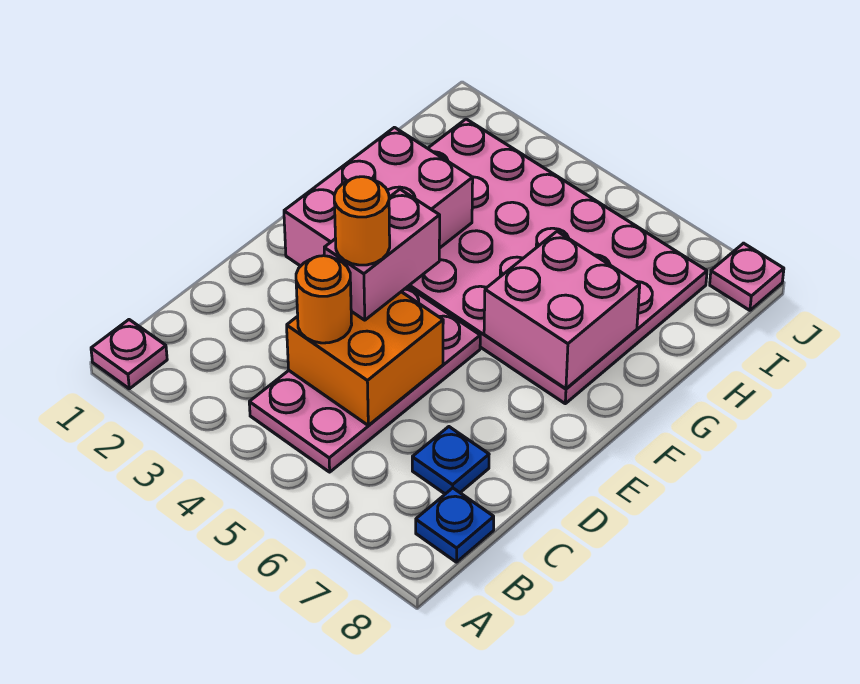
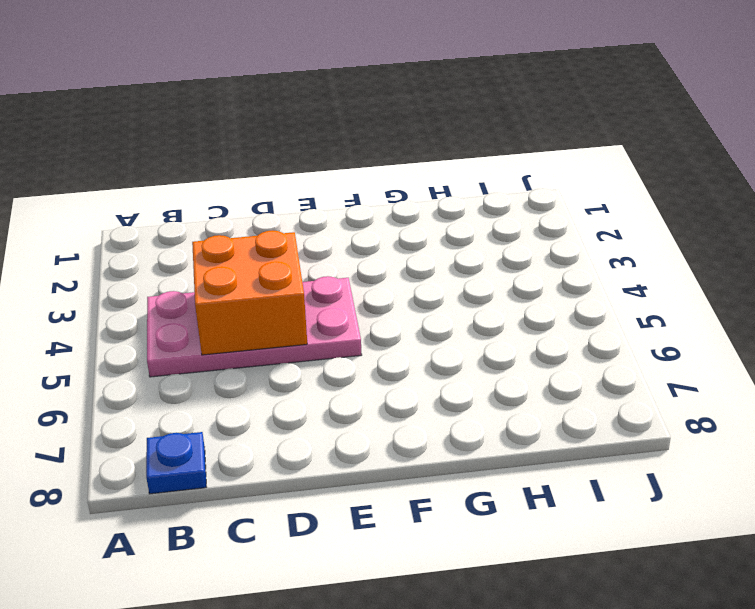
none -> pink 1x1 plate [91,320,167,389]
none -> blue 1x1 plate [412,427,489,494]
none -> pink 4x6 plate [408,119,707,404]

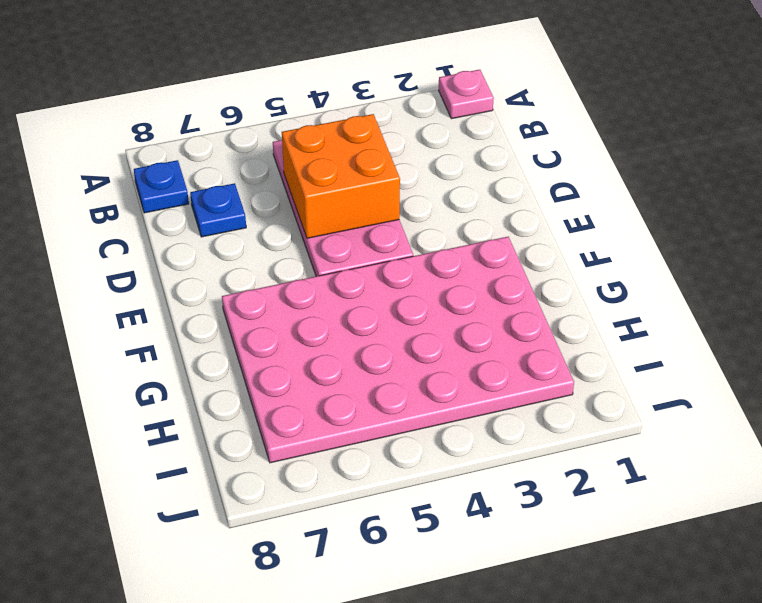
none -> pink 1x1 plate [710,243,784,310]
none -> pink 2x3 brick [284,127,473,266]
none -> pink 2x2 brick [484,232,640,389]

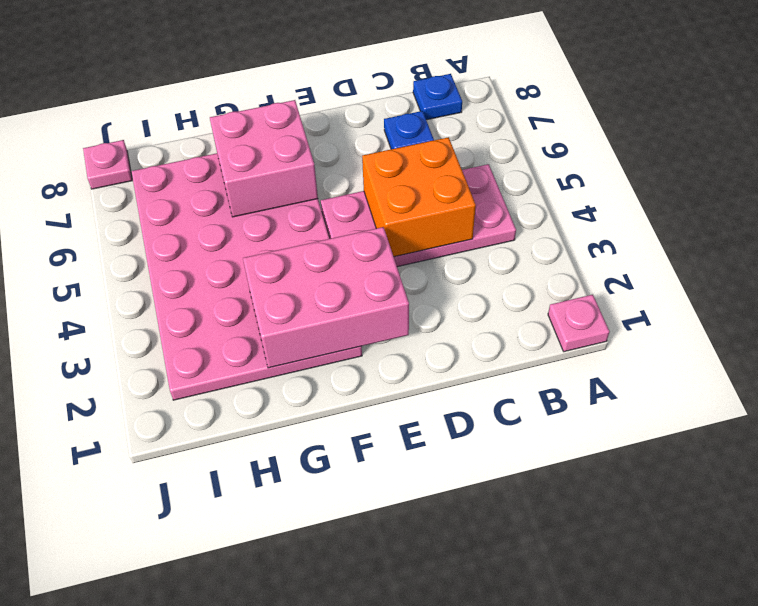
none -> orange 1x1 round brick [296,256,352,343]
none -> pink 1x2 brick [324,189,440,320]
none -> orange 1x1 round brick [334,177,390,265]

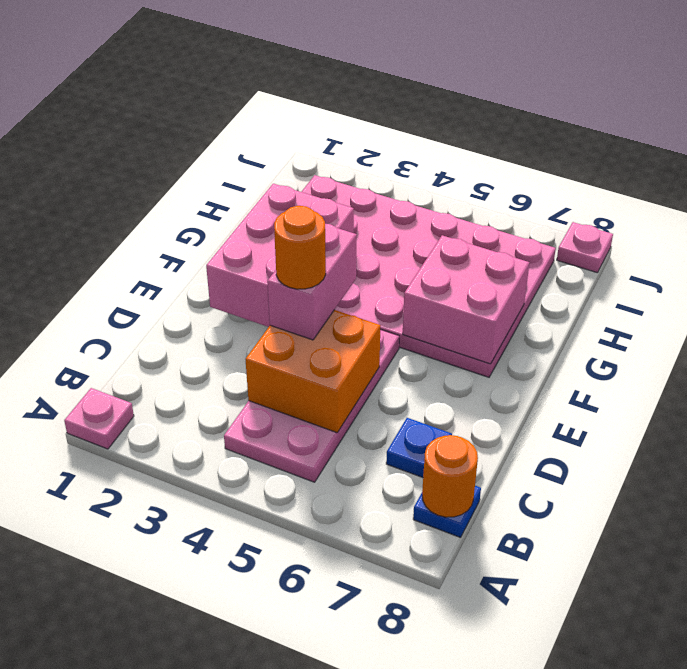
orange 1x1 round brick [422,435,478,517] -> orange 1x1 round brick moved to [296,256,352,343]

